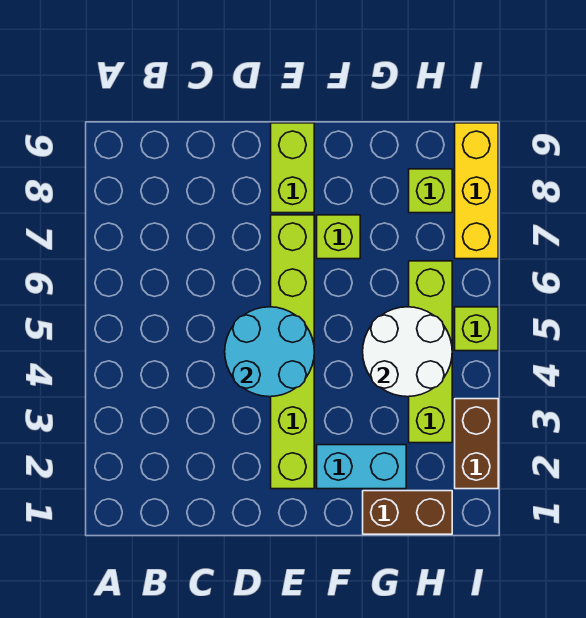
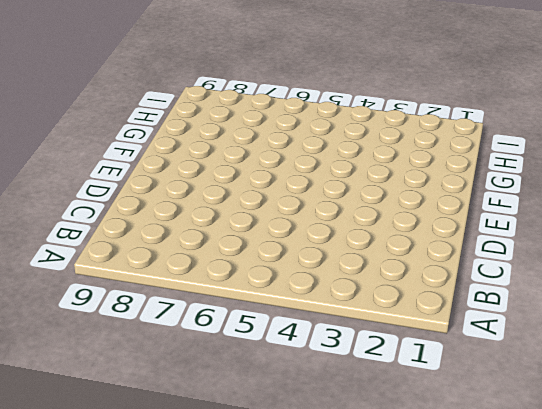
none -> lime 1x6 brick [271,215,314,489]
none -> lime 1x2 brick [271,123,314,213]
none -> cyan 1x2 brick [317,445,406,489]

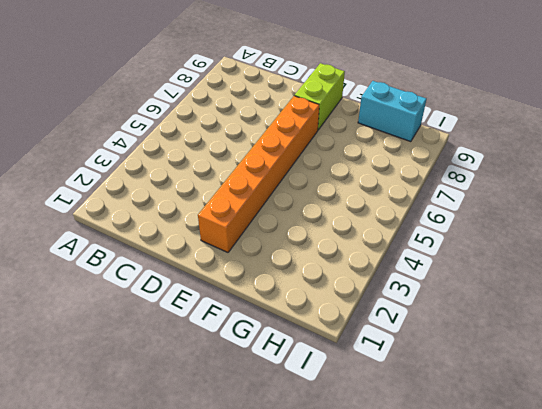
orange 1x6 brick [198,96,319,252] -> lime 1x6 brick [271,215,314,489]
cyan 1x2 brick [358,81,427,142] -> cyan 1x2 brick moved to [317,445,406,489]
none -> lime 1x1 brick [317,215,360,259]
none -> brown 1x2 brick [363,491,452,534]
none -> lime 1x4 brick [409,261,452,443]

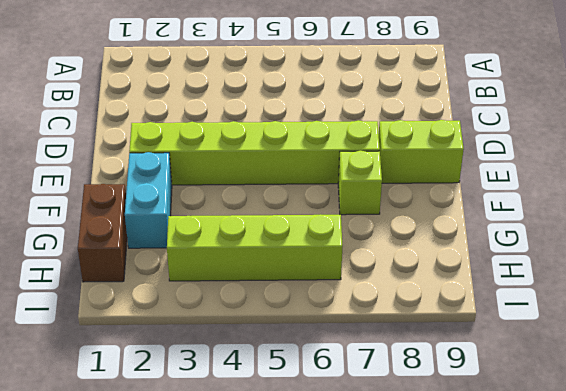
none -> lime 1x1 brick [409,169,452,213]
none -> brown 1x2 brick [455,399,498,489]
none -> lime 1x1 brick [455,307,498,351]

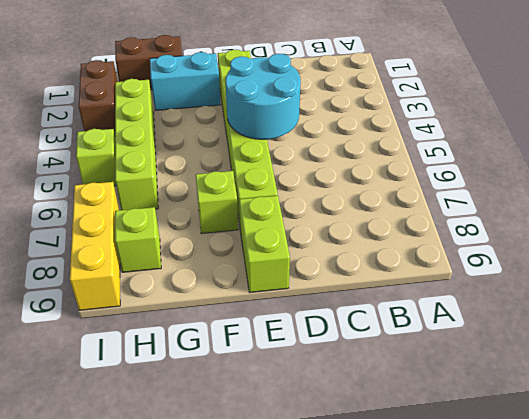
none -> white 2x2 round brick [363,307,452,397]

